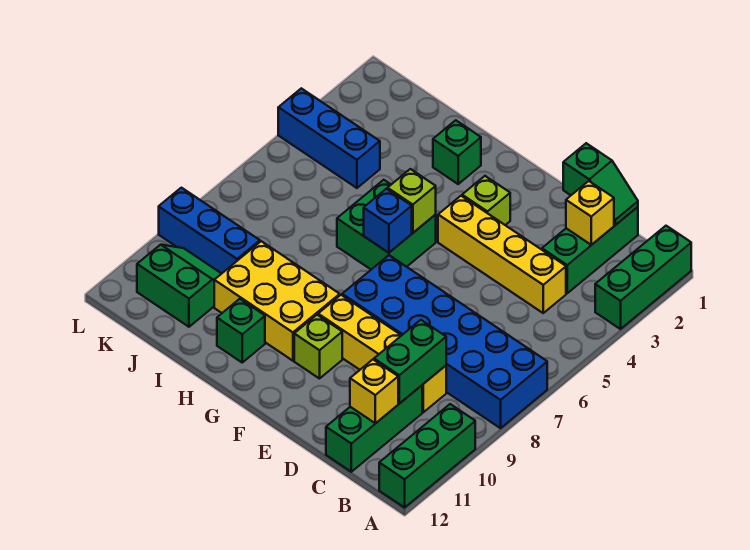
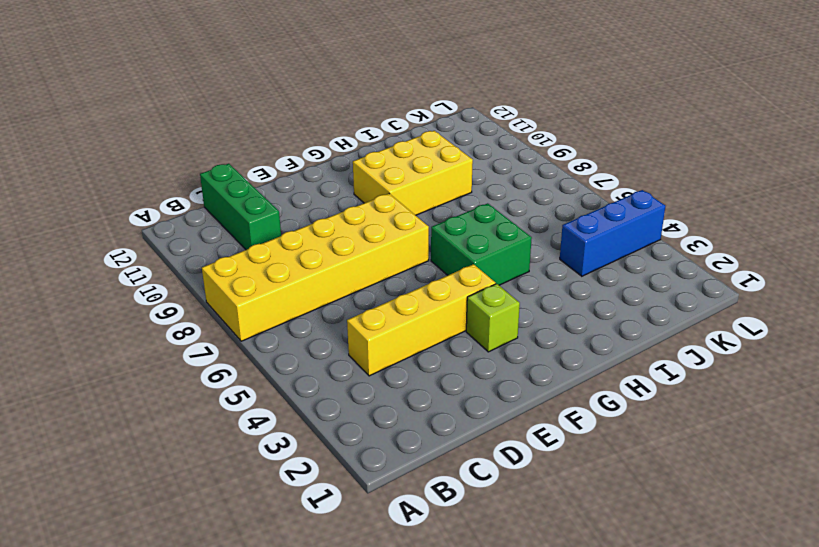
yellow 2x6 brick [202,194,429,341] -> blue 2x6 brick [342,255,547,428]
none -> green 1x3 brick [595,226,691,329]
none -> green 1x3 brick [379,404,475,508]
none -> green 1x3 brick [542,207,638,293]

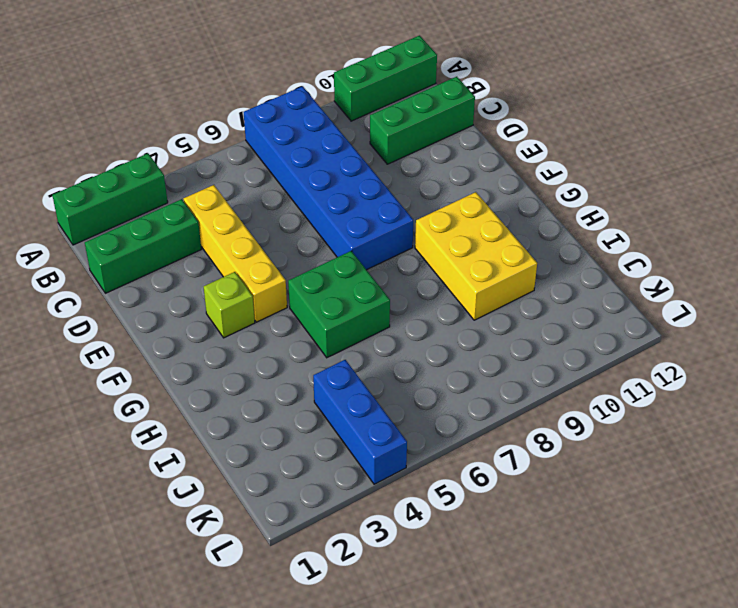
none -> yellow 1x4 brick [318,295,446,412]
none -> lime 1x1 brick [294,315,342,379]
none -> green 1x1 brick [433,120,481,184]

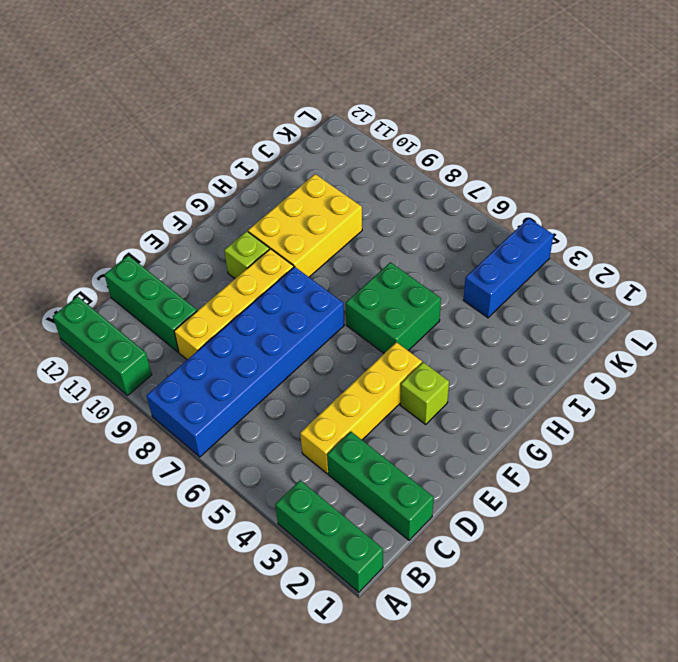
none -> green 1x1 brick [433,120,481,184]
none -> green 1x1 brick [217,299,265,362]
none -> blue 1x3 brick [159,188,260,273]

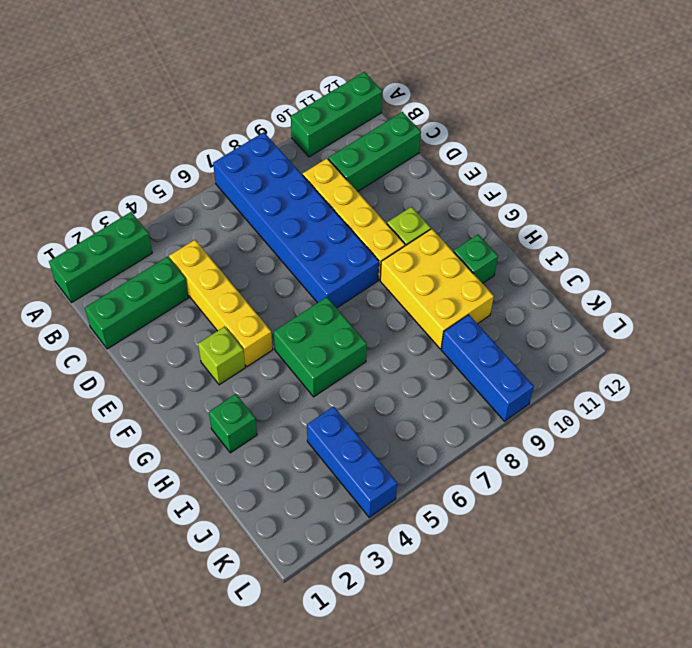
none -> green 2x2 slope [137,245,222,327]
none -> green 1x2 slope [563,143,638,225]
none -> yellow 1x1 brick [566,181,614,245]

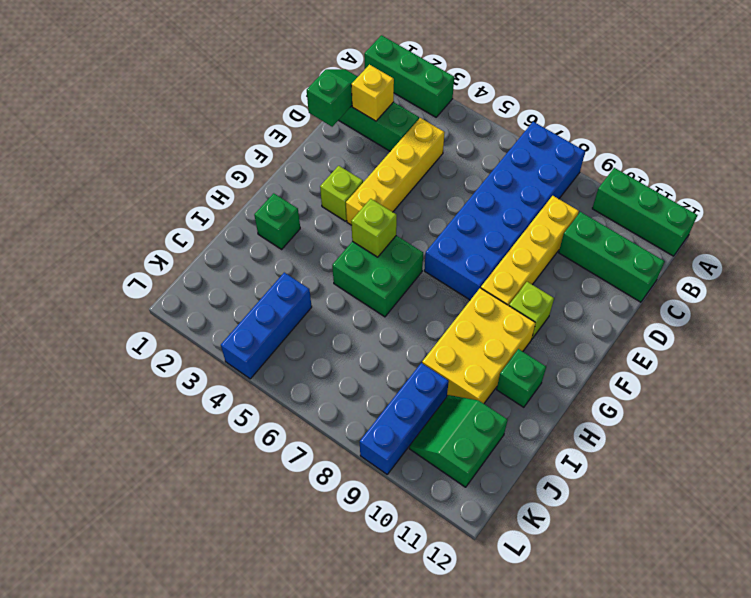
none -> green 1x2 brick [374,320,446,404]
none -> yellow 1x1 brick [350,360,398,423]
none -> blue 1x1 brick [364,189,412,253]

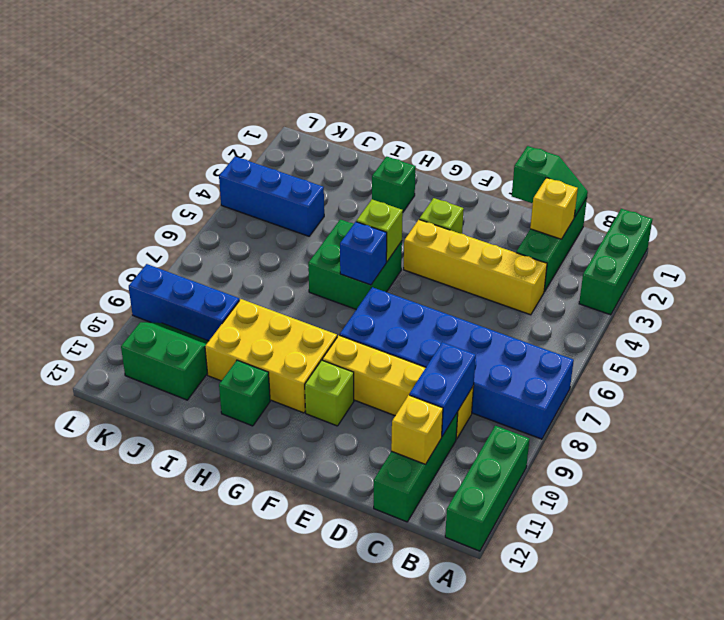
blue 1x2 brick [409,342,476,436] -> green 1x2 brick [374,320,446,404]

